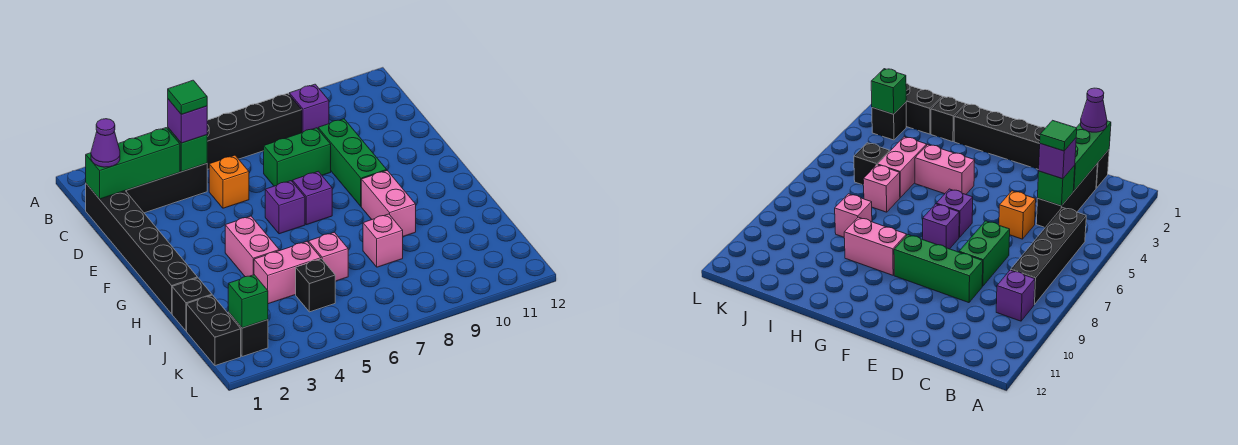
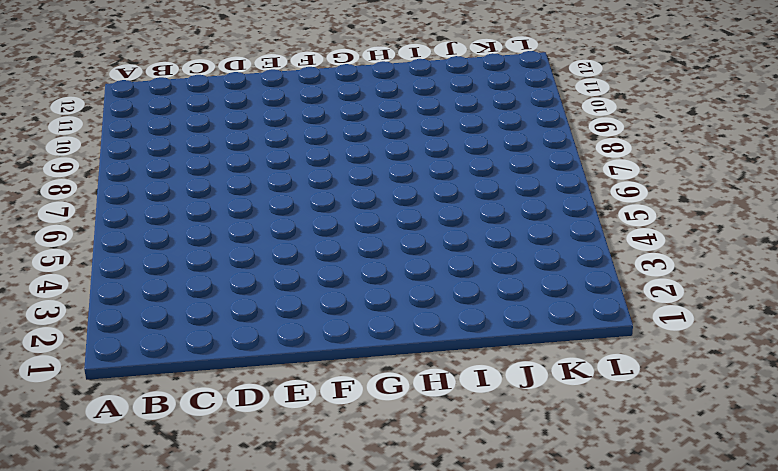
none -> black 1x4 brick [207,93,302,170]
none -> purple 1x1 brick [289,84,329,133]
none -> black 1x6 brick [86,184,198,314]

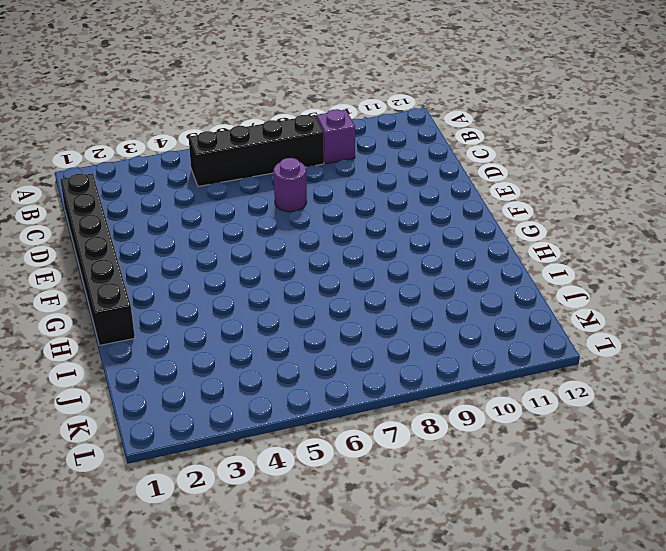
purple 1x1 round brick [274,158,307,212] -> green 1x2 brick [264,128,331,186]
none -> black 1x3 brick [126,163,207,213]
none -> orange 1x1 brick [209,155,249,208]
none -> green 1x3 brick [318,119,387,206]

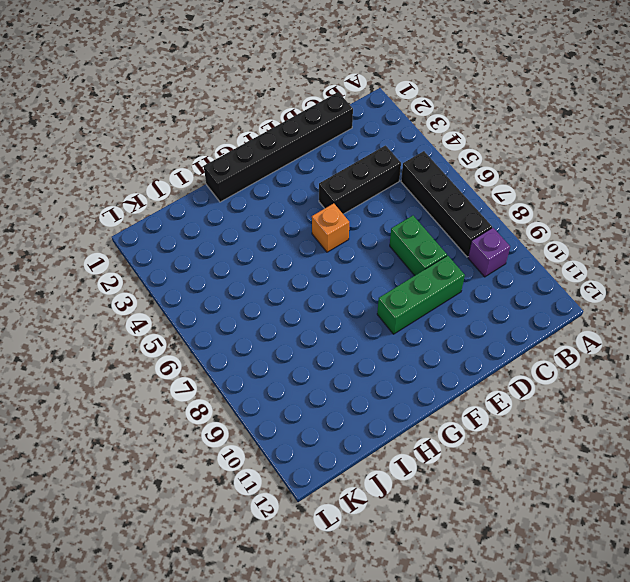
black 1x3 brick [319,146,401,214] -> black 1x3 brick turned to [126,163,207,213]
orange 1x1 brick [312,203,349,252] -> orange 1x1 brick moved to [209,155,249,208]
none -> purple 1x1 brick [265,181,305,234]
none -> purple 1x1 brick [293,171,332,225]
none -> pink 1x2 brick [225,216,279,277]

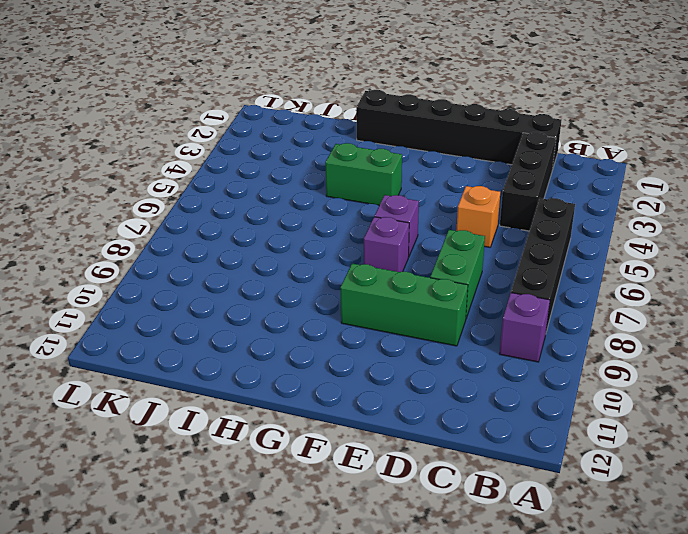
green 1x2 brick [325,143,402,205] -> pink 1x2 brick [225,216,279,277]
none -> pink 1x2 brick [361,170,416,236]
none -> black 1x1 brick [172,278,212,331]
none -> pink 1x2 brick [254,242,321,304]

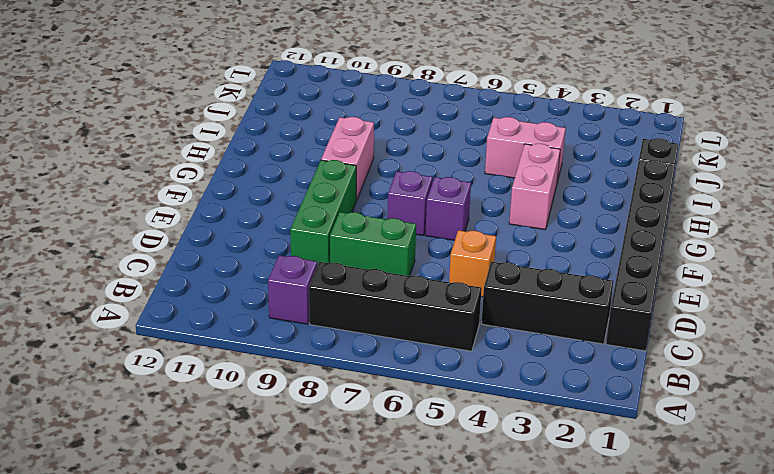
none -> pink 1x1 brick [309,232,348,281]
none -> pink 1x1 brick [363,214,403,267]
none -> black 1x2 brick [187,295,241,366]

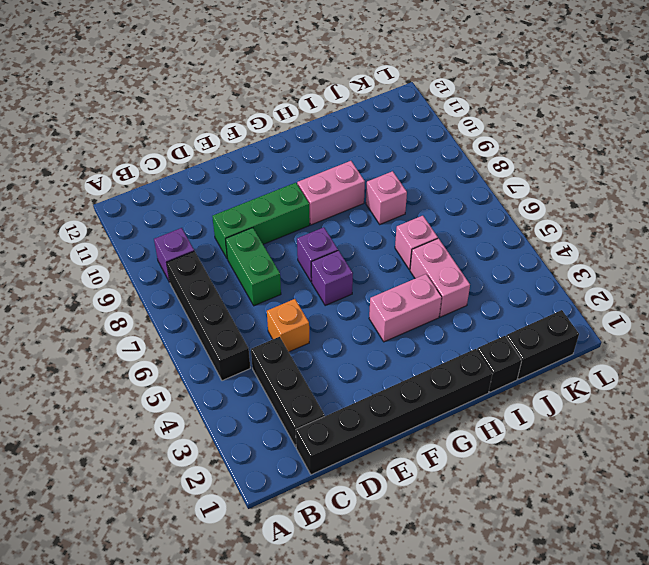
none -> black 1x1 brick [296,259,335,312]
none -> black 1x1 brick [228,312,268,357]
none -> green 1x3 brick [86,128,180,199]

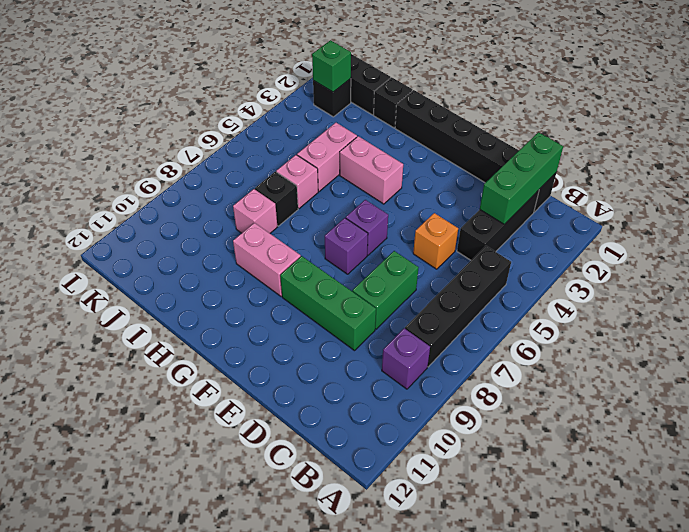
black 1x1 brick [255,172,298,226] -> black 1x1 brick moved to [296,259,335,312]
none -> green 1x1 brick [168,128,207,172]
none -> purple 1x1 cone [91,119,120,167]
none -> purple 1x1 brick [168,99,207,143]

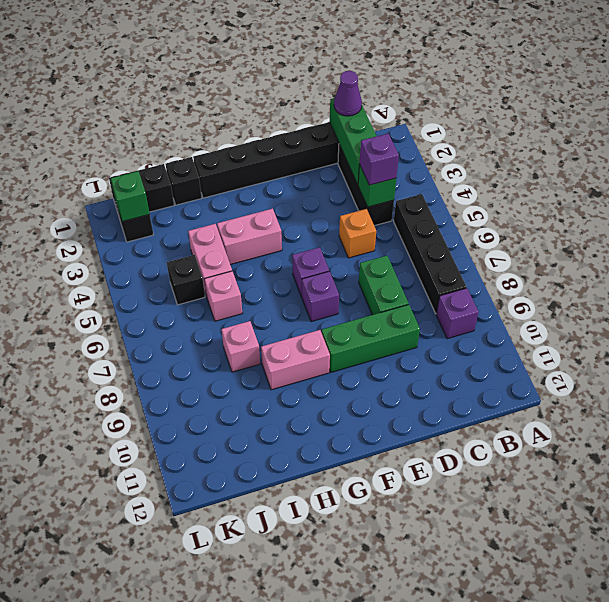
none -> green 1x1 tile [168,80,207,114]

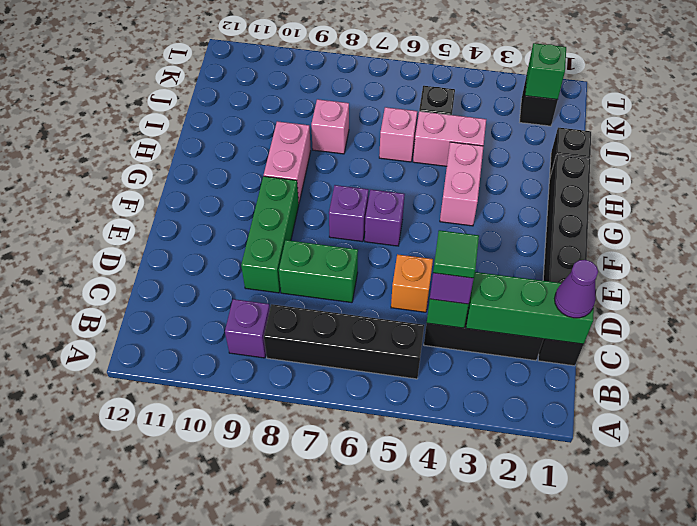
none -> black 1x2 brick [187,295,241,366]

